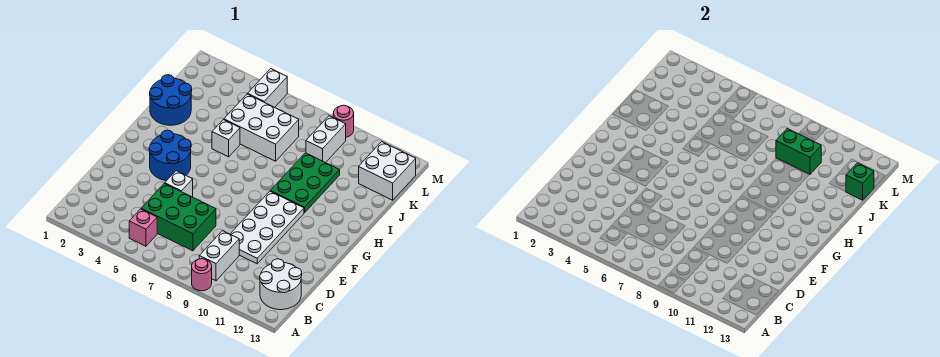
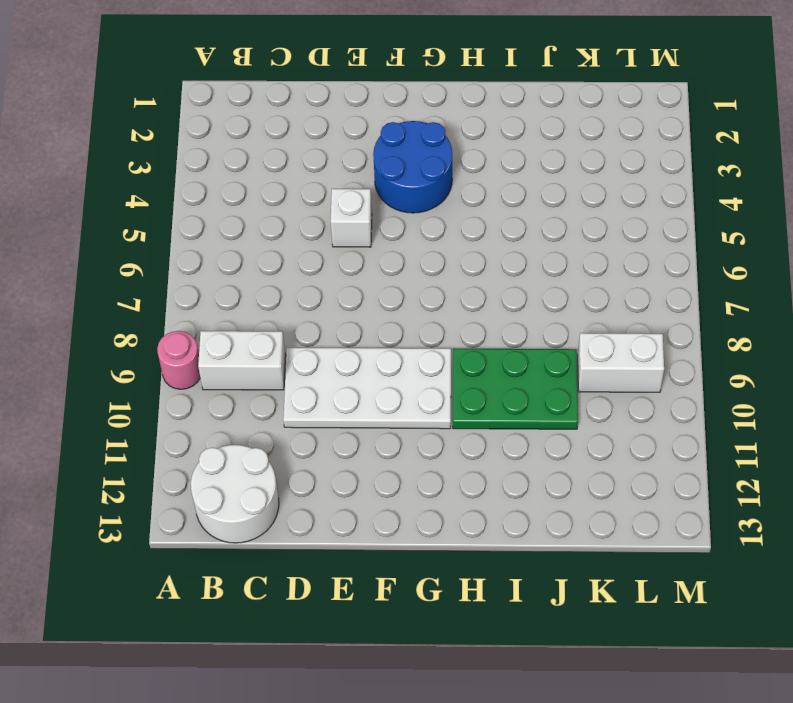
none -> pink 1x1 brick [129,209,157,246]
none -> green 2x3 brick [141,183,216,251]
none -> blue 2x2 round brick [150,75,192,125]

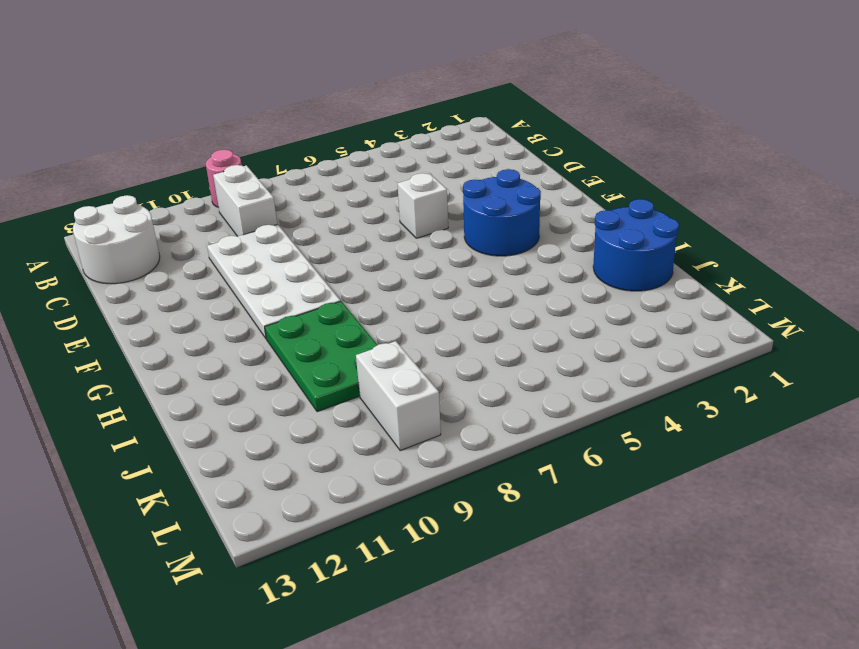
none -> pink 1x1 brick [129,209,157,246]
none -> green 2x3 brick [141,183,216,251]
none -> white 1x1 brick [212,120,240,157]

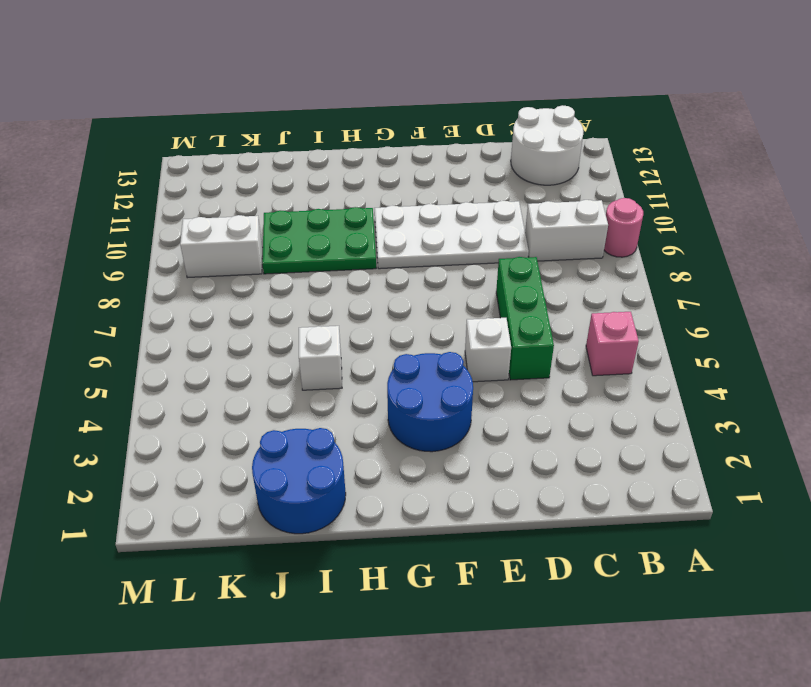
green 1x3 brick [496,257,554,380] -> green 2x3 brick [141,183,216,251]
none -> white 2x3 brick [224,94,299,161]
none -> white 2x2 brick [359,142,416,200]
none -> white 1x2 brick [248,69,287,107]

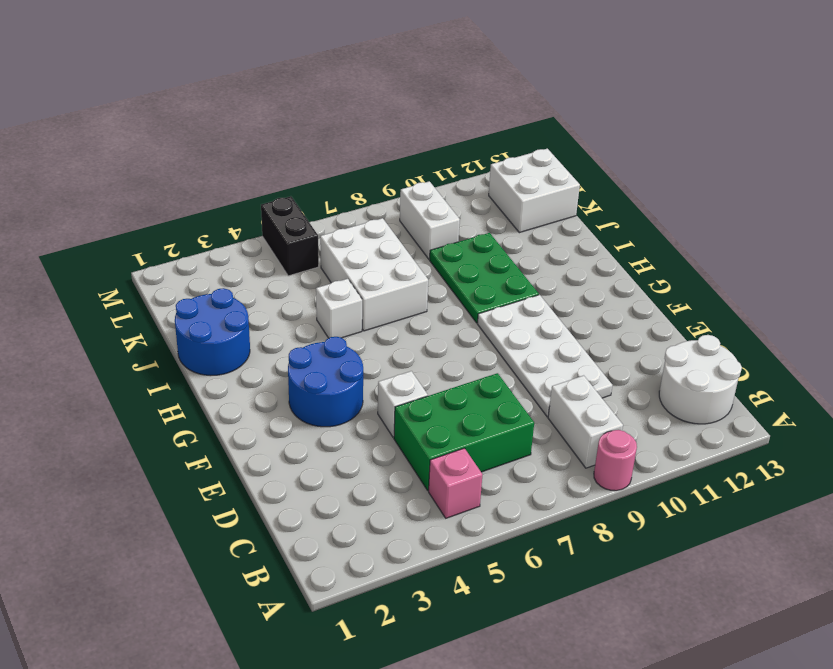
white 2x3 brick [320,218,428,331] -> white 2x3 brick turned to [224,94,299,161]
black 1x2 brick [261,196,319,276] -> white 1x2 brick [248,69,287,107]
none -> pink 1x1 round brick [333,105,354,137]
none -> green 1x2 brick [776,129,821,174]
none -> green 1x1 brick [846,163,874,200]

